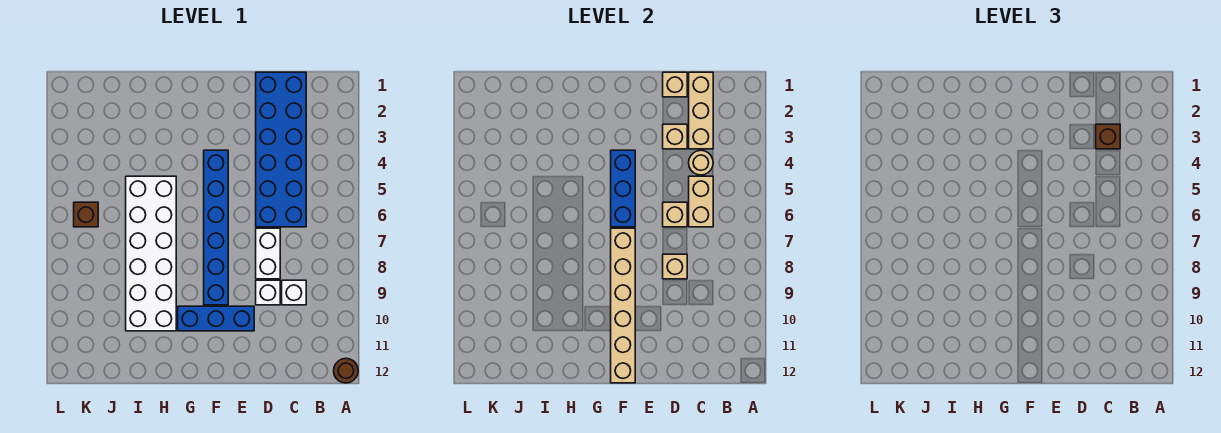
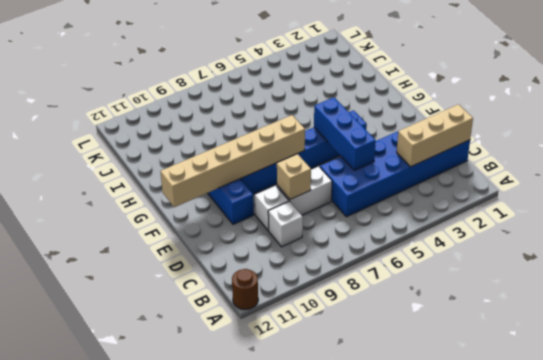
blue 1x3 brick [314,97,376,170] -> blue 1x3 brick turned to [611,150,635,227]
none -> white 2x6 brick [126,176,176,331]
none -> brown 1x1 brick [74,202,98,227]
none -> tan 1x1 round brick [689,150,713,175]

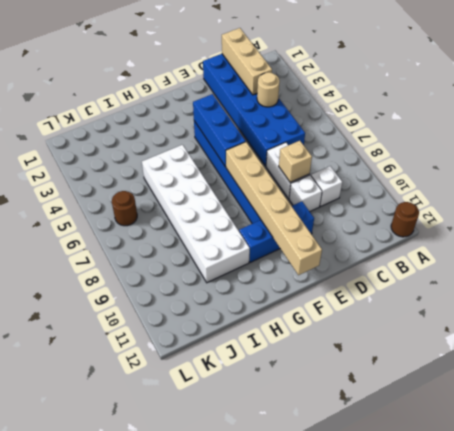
brown 1x1 round brick [112,191,137,226] -> brown 1x1 brick [74,202,98,227]
none -> tan 1x2 brick [689,176,713,227]
none -> tan 1x1 brick [663,72,687,97]
none -> tan 1x1 brick [663,124,687,149]

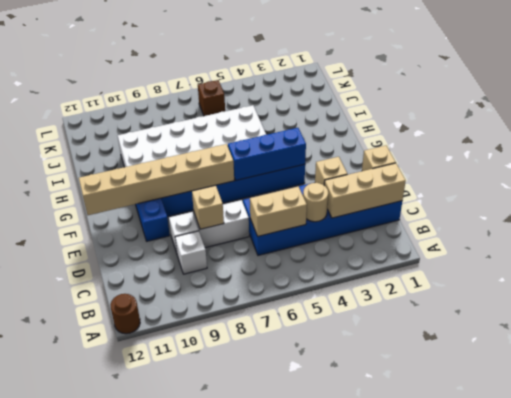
none -> tan 1x1 brick [663,202,687,227]
none -> brown 1x1 brick [1096,124,1120,149]

